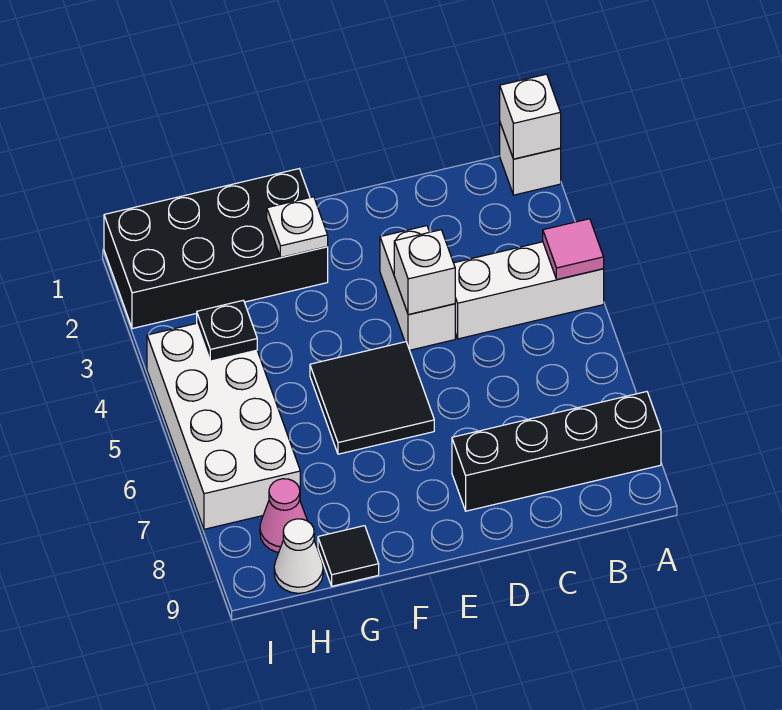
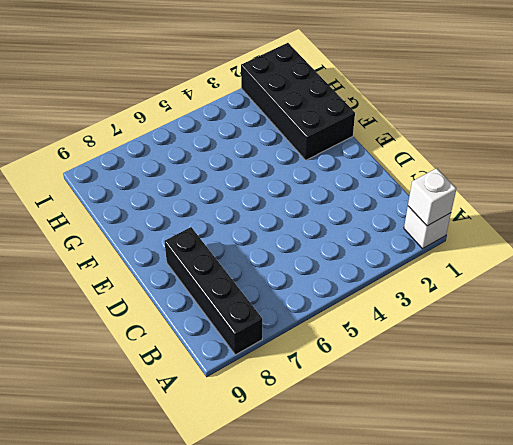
none -> white 1x3 brick [454,242,604,339]
none -> white 1x2 brick [380,226,455,350]
none -> black 2x2 tile [310,342,434,454]

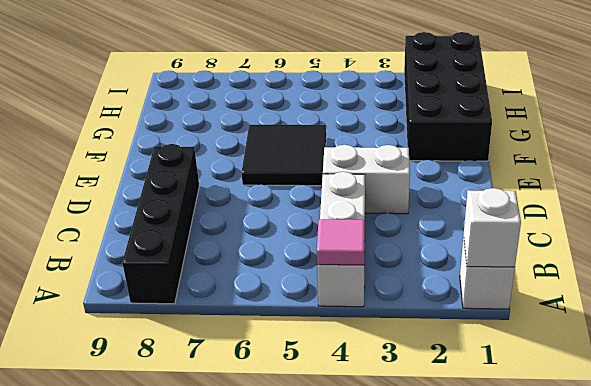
none -> black 1x1 tile [318,526,379,586]
none -> white 2x4 brick [147,323,300,529]
none -> pink 1x1 cone [260,479,307,552]

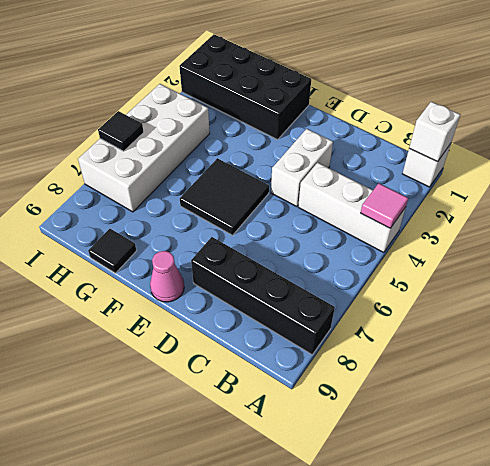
pink 1x1 cone [150,251,184,302] -> pink 1x1 cone moved to [260,479,307,552]
black 1x1 tile [98,111,144,151] -> none
none -> white 1x1 cone [274,519,323,593]
none -> white 1x1 brick [394,230,455,315]
none -> white 1x1 plate [267,197,328,257]

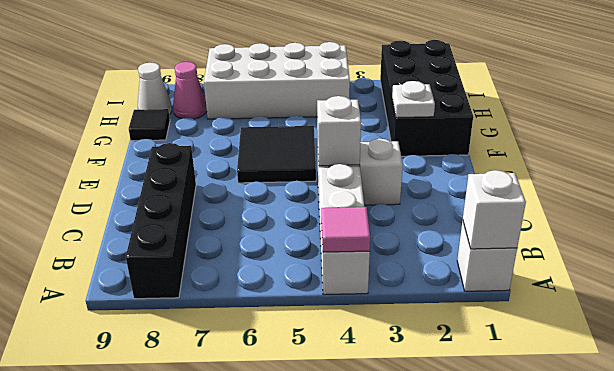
none -> black 1x1 plate [197,300,257,361]

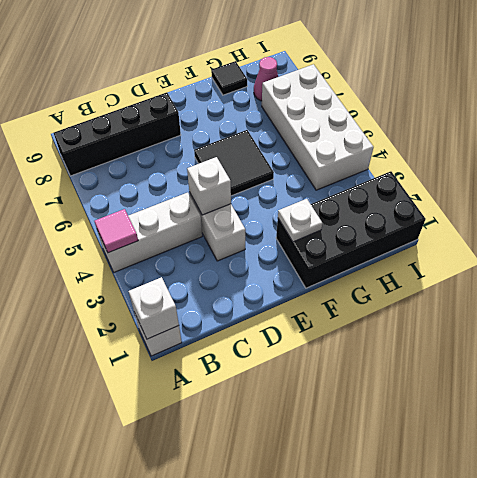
none -> white 1x1 cone [274,519,323,593]
none -> black 1x1 plate [197,300,257,361]

